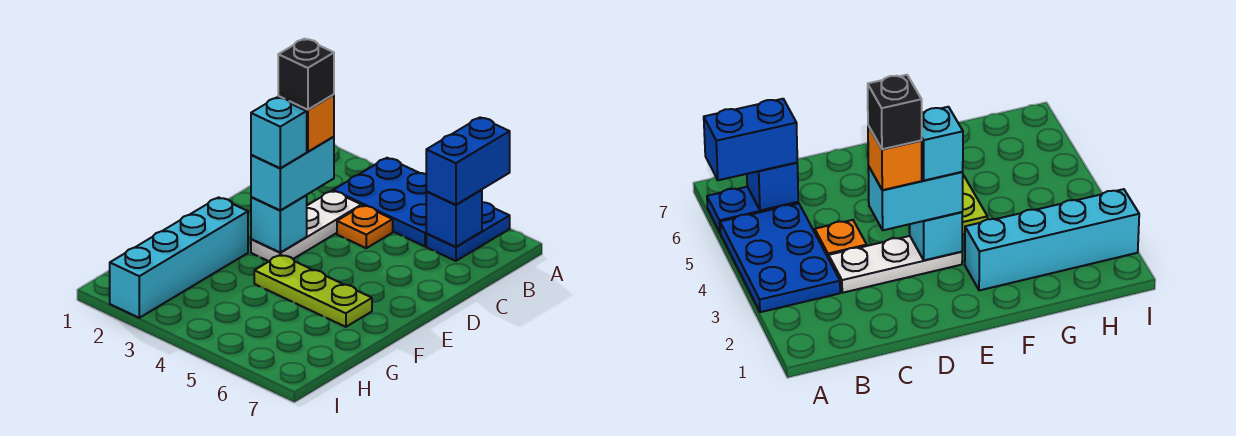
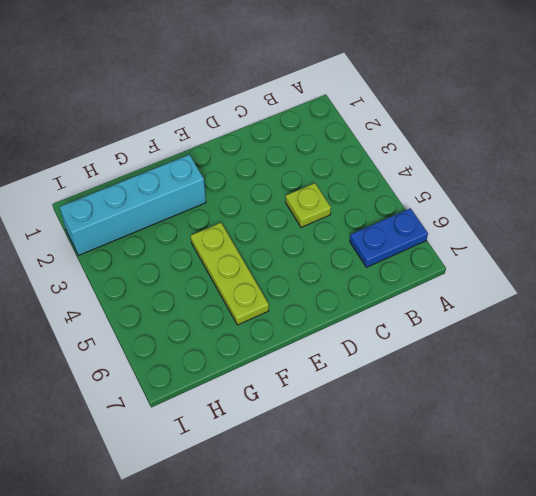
lime 1x1 plate [286,183,331,227] -> orange 1x1 plate [337,205,393,248]
none -> blue 2x3 plate [333,158,427,246]
none -> white 1x3 plate [251,191,362,261]
none -> blue 1x1 brick [426,190,482,247]

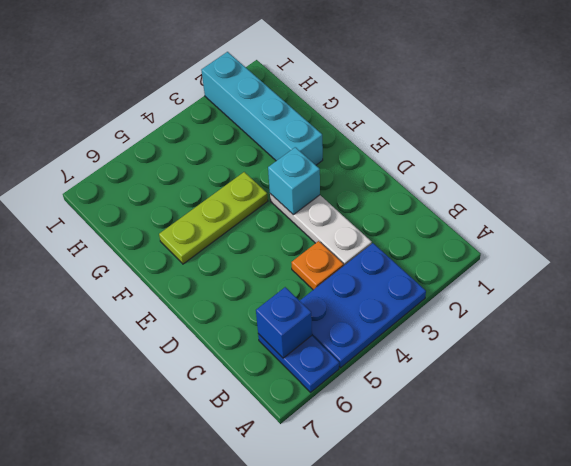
none -> blue 1x2 brick [426,117,510,205]
none -> cyan 1x2 brick [251,137,334,210]
none -> orange 1x1 brick [278,94,334,152]

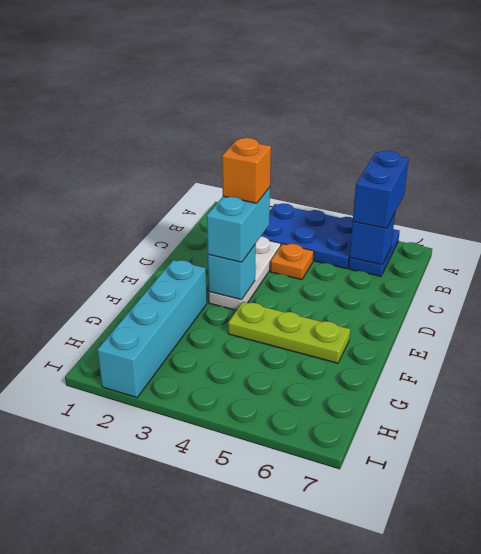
none -> cyan 1x1 brick [251,97,307,168]
none -> black 1x1 brick [278,39,334,110]

